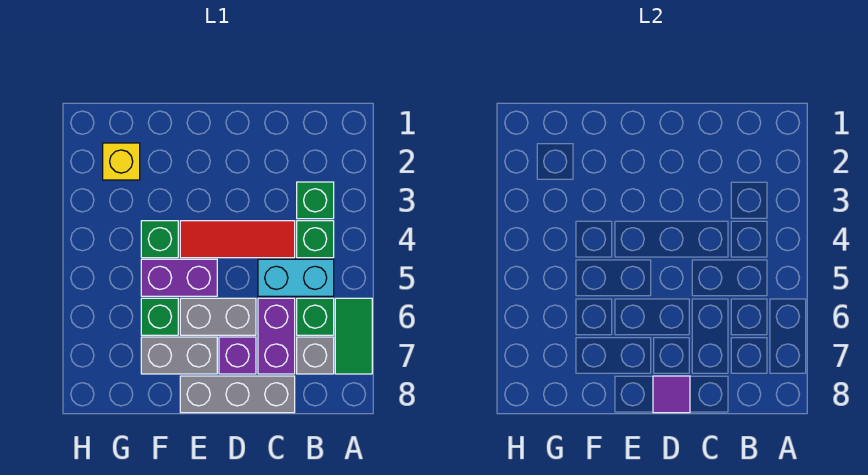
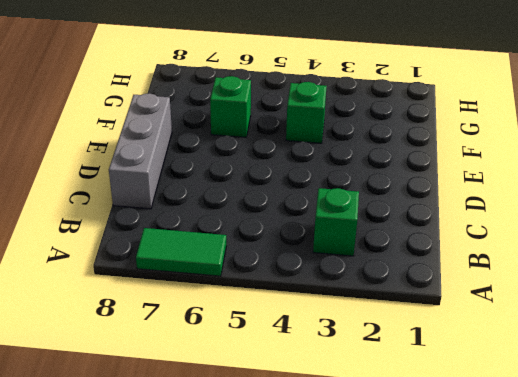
none -> green 1x1 brick [297,221,334,258]
none -> cyan 1x2 brick [258,259,334,296]
none -> green 1x1 brick [297,298,334,335]

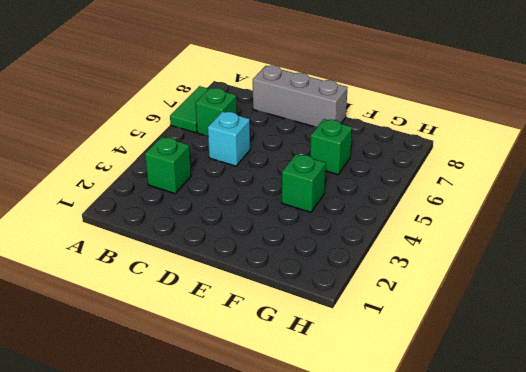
cyan 1x1 brick [208,111,250,166] -> cyan 1x2 brick [258,259,334,296]
none -> green 1x1 brick [297,221,334,258]
none -> grey 1x1 brick [297,337,334,374]
none -> red 1x3 tile [180,221,295,258]

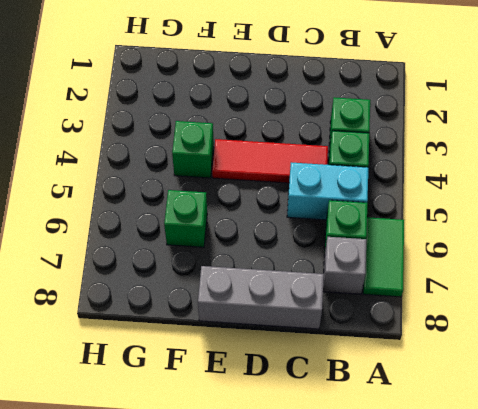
none -> purple 1x2 brick [258,298,295,374]
none -> grey 1x2 brick [180,298,256,335]
none -> purple 1x1 brick [219,337,256,374]

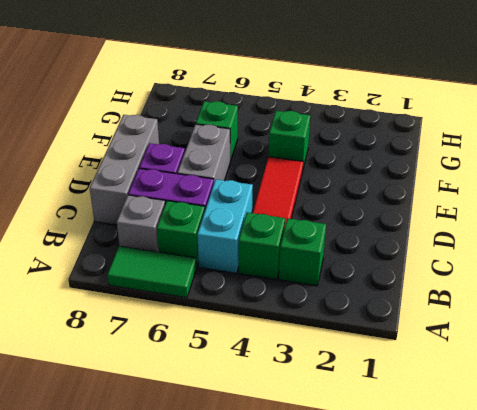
none -> purple 1x2 brick [141,259,217,296]
none -> grey 1x2 brick [141,337,217,374]
none -> yellow 1x1 brick [103,143,140,180]

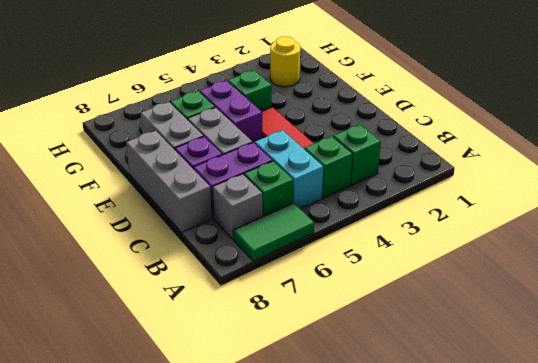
yellow 1x1 round brick [270,36,300,87] -> yellow 1x1 brick [103,143,140,180]
none -> purple 1x1 tile [653,376,690,413]

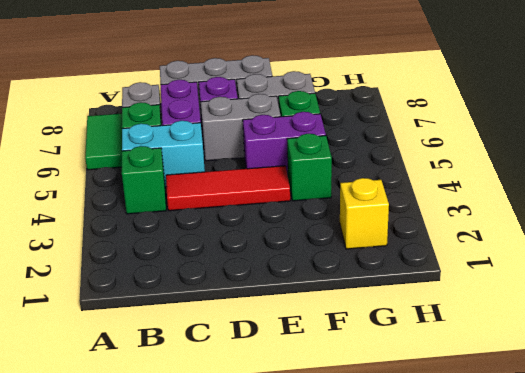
none -> green 1x1 brick [297,182,334,219]
none -> purple 1x1 tile [653,376,690,413]

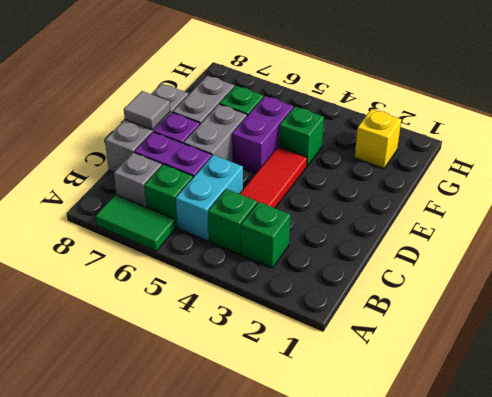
grey 1x1 tile [124,91,170,130] -> purple 1x1 tile [653,376,690,413]

